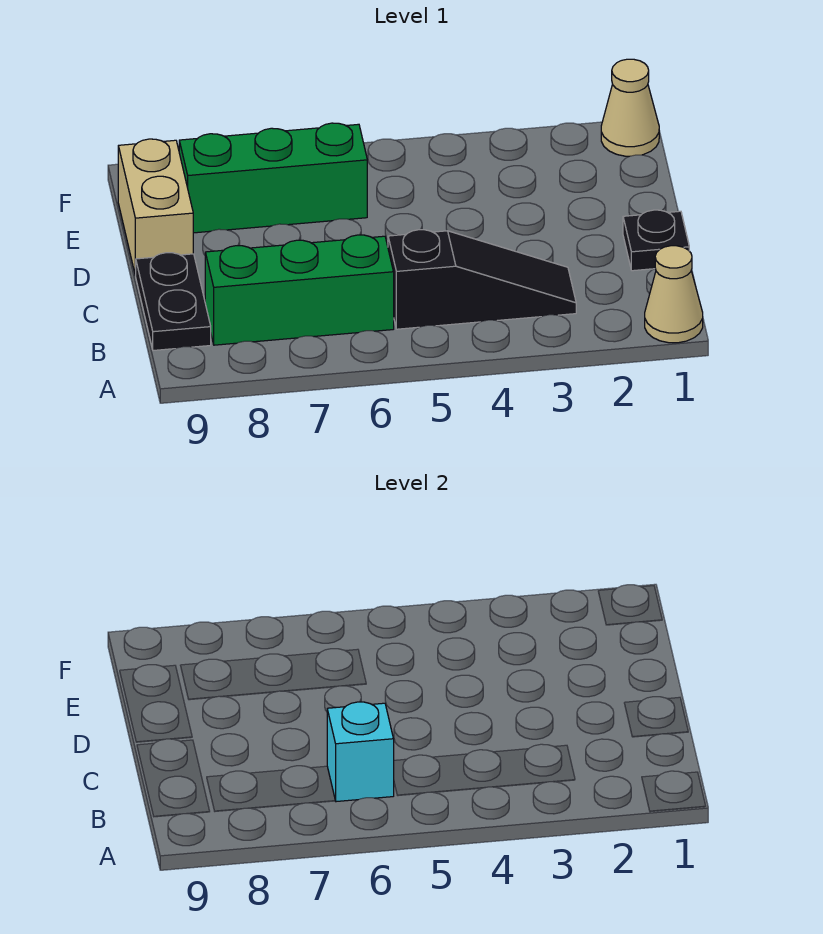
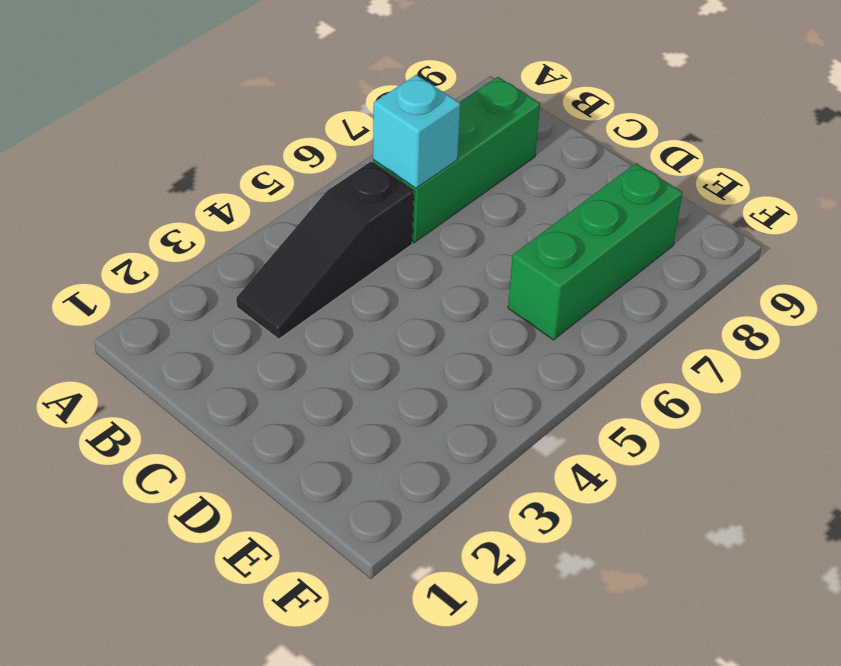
none -> tan 1x1 cone [645,246,703,343]
none -> black 1x2 plate [136,253,211,350]

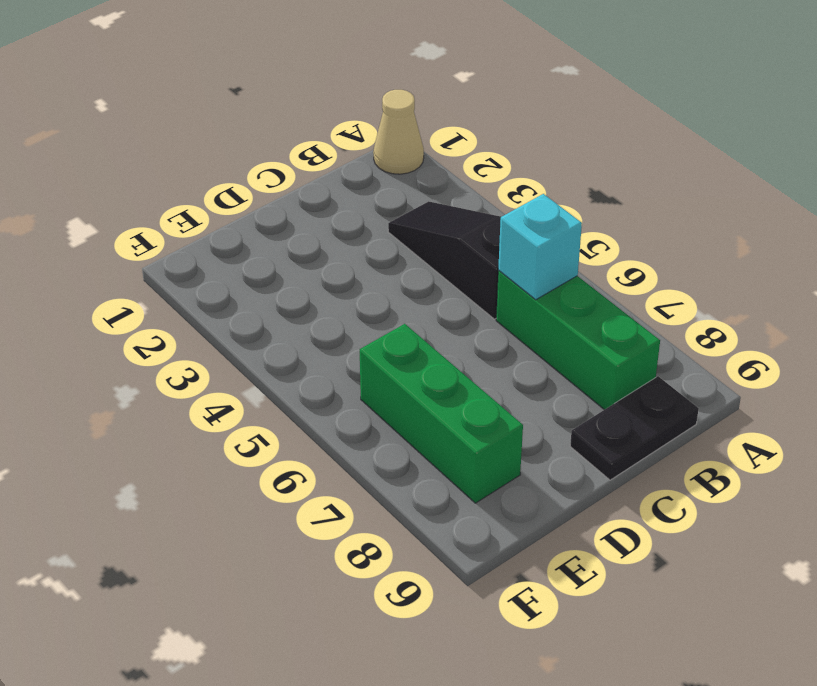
none -> black 1x1 plate [623,210,689,271]
none -> tan 1x2 brick [118,139,193,276]

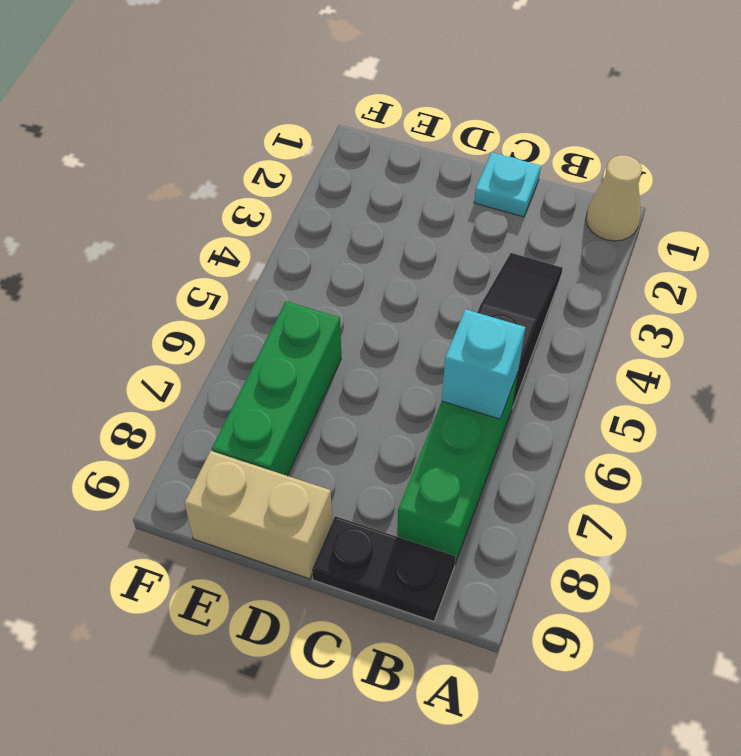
cyan 1x1 plate [474,152,541,217] -> black 1x1 plate [623,210,689,271]
none -> tan 1x1 cone [601,59,659,156]

